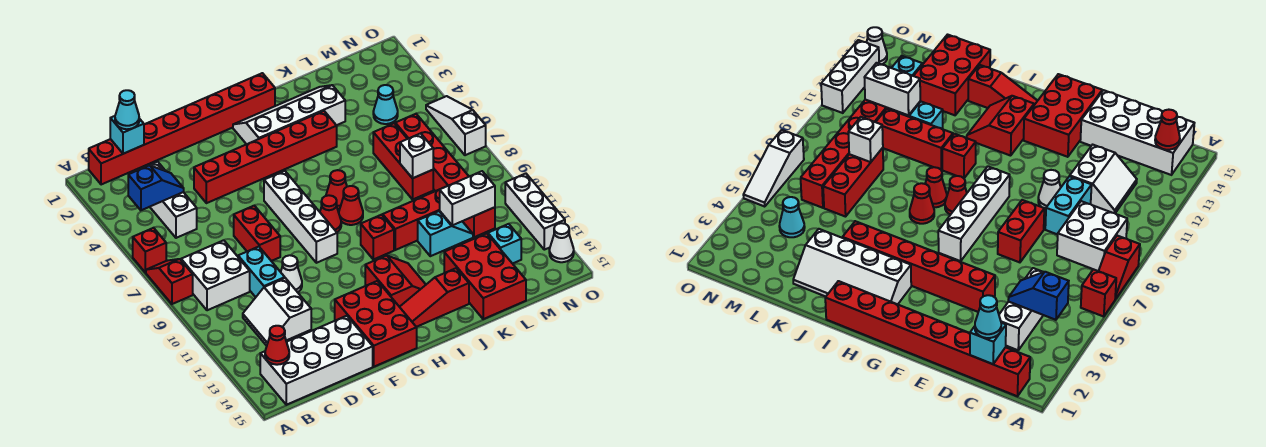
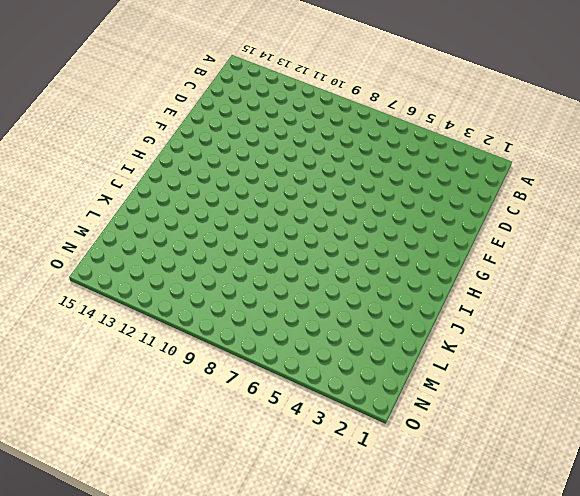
none -> red 1x1 brick [133,228,166,273]
none -> red 1x2 slope [146,259,193,304]
none -> red 1x8 brick [89,73,275,185]
none -> white 2x2 brick [181,240,250,310]

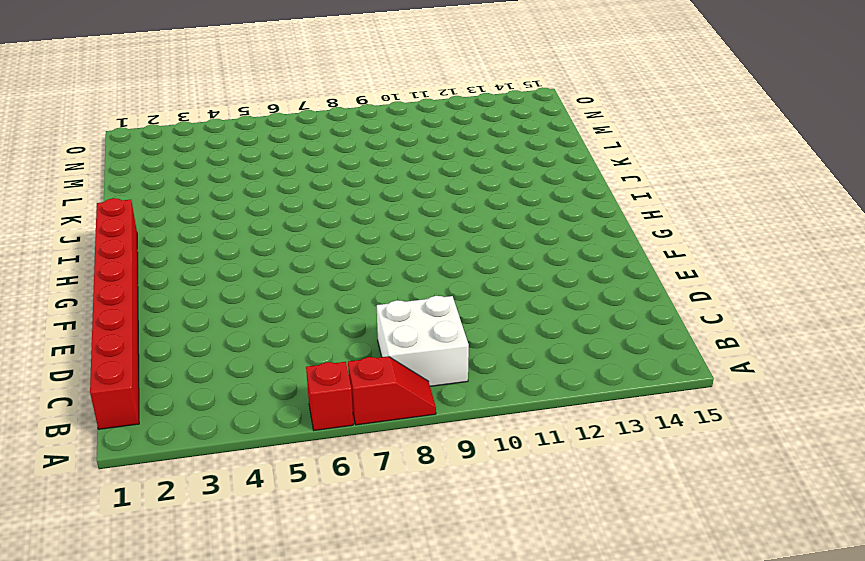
red 1x2 slope [348,356,436,425] -> red 1x2 slope turned to [146,259,193,304]
none -> white 2x4 brick [260,316,373,405]
none -> white 1x3 brick [150,162,197,238]
none -> white 2x2 slope [243,278,311,346]
none -> cyan 1x2 brick [238,247,285,297]

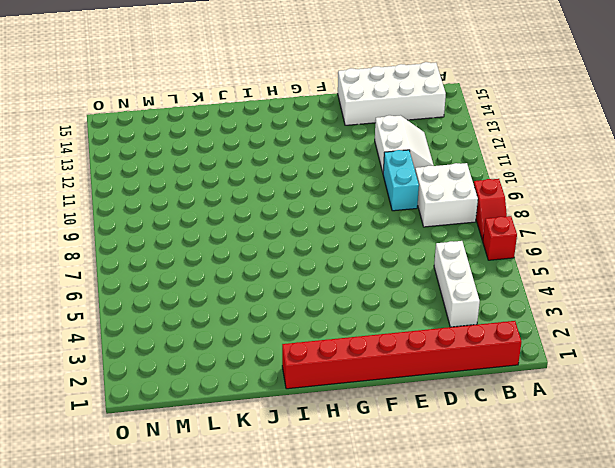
none -> red 1x6 brick [194,111,337,203]
none -> red 1x2 brick [234,206,280,261]
none -> white 1x1 cone [281,255,302,292]
none -> red 2x3 brick [335,281,417,367]

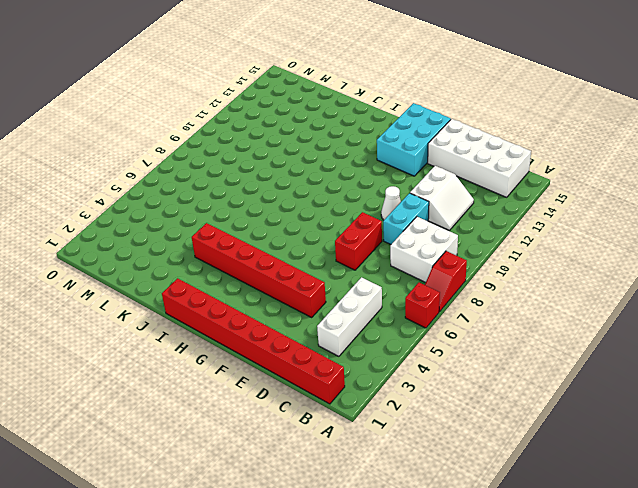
cyan 2x3 brick [377,103,451,176] -> red 2x3 brick [335,281,417,367]
none -> white 1x4 brick [264,171,337,263]
none -> white 2x4 slope [233,85,345,144]
none -> red 1x1 cone [320,195,341,232]
none -> red 2x2 slope [365,255,426,307]

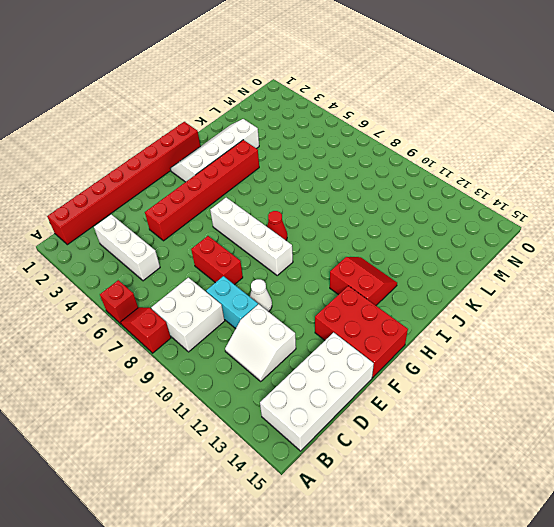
none -> red 1x3 slope [400,268,469,327]
none -> red 1x1 cone [326,170,347,209]
none -> red 1x1 cone [339,186,363,225]
none -> red 1x1 brick [361,215,394,260]

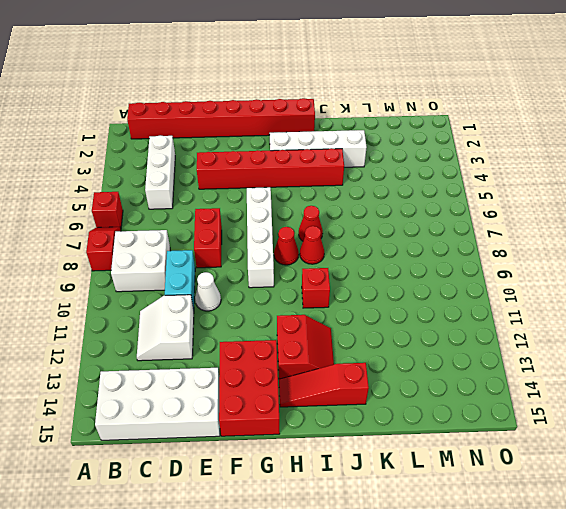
none -> red 1x3 brick [383,190,440,250]
none -> cyan 1x2 slope [418,211,473,256]
none -> red 2x3 brick [444,233,526,319]
none -> red 1x3 brick [373,123,433,199]

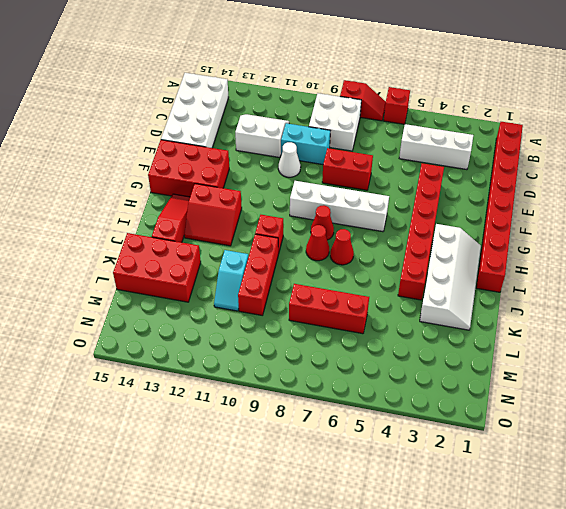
none -> cyan 1x1 cone [373,85,398,124]
none -> red 1x6 brick [395,114,495,237]
none -> cyan 1x1 brick [488,224,521,264]
none -> white 1x3 slope [426,96,486,155]

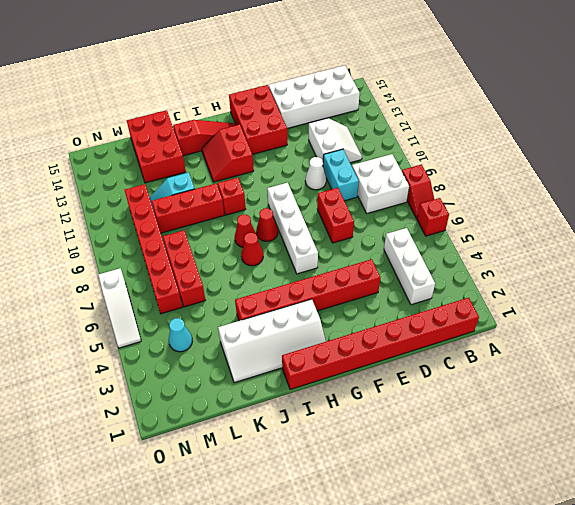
none -> cyan 1x1 brick [488,224,521,264]
none -> white 1x3 brick [505,174,565,250]
none -> white 1x1 cone [549,223,574,262]
none -> blue 1x2 slope [128,165,184,210]

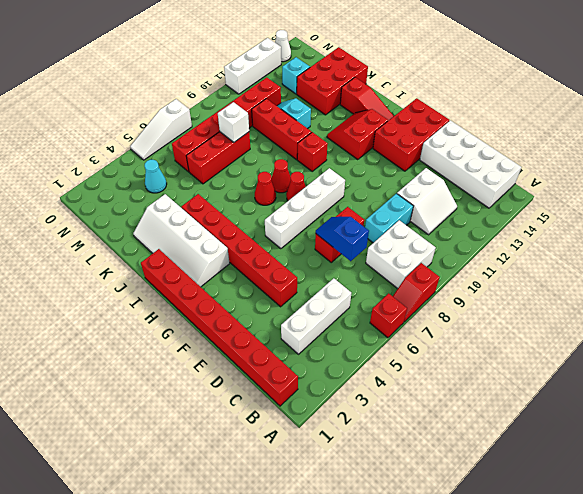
blue 1x2 slope [316,216,369,261] -> blue 1x2 slope moved to [128,165,184,210]
none -> white 1x1 cone [281,255,302,292]
none -> red 1x1 cone [265,326,289,365]
none -> cyan 1x1 brick [110,116,144,154]
none -> white 1x2 brick [440,171,495,225]

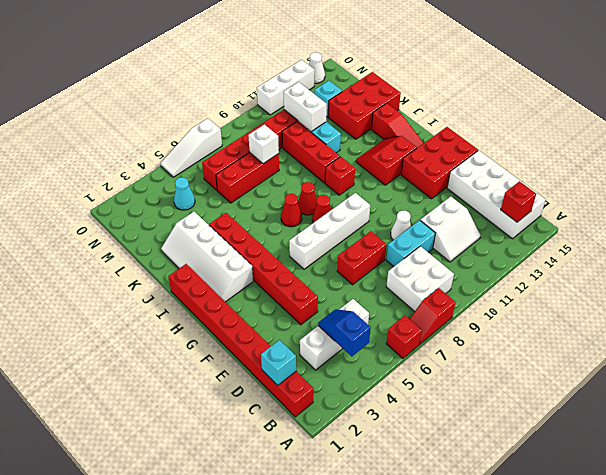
red 1x1 brick [501,181,536,222] -> red 1x1 cone [265,326,289,365]
none -> cyan 1x1 cone [115,90,139,129]

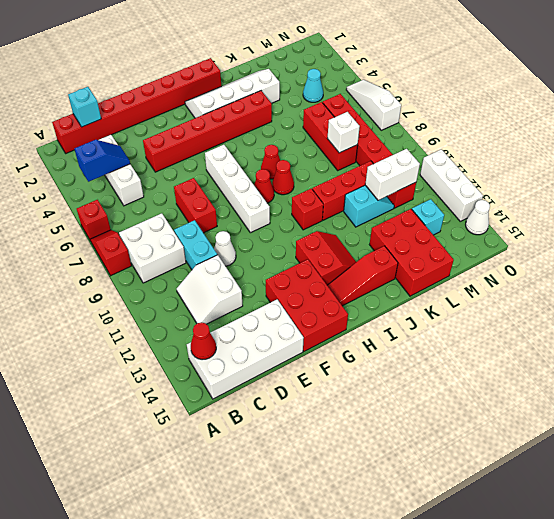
none -> cyan 1x1 cone [115,90,139,129]

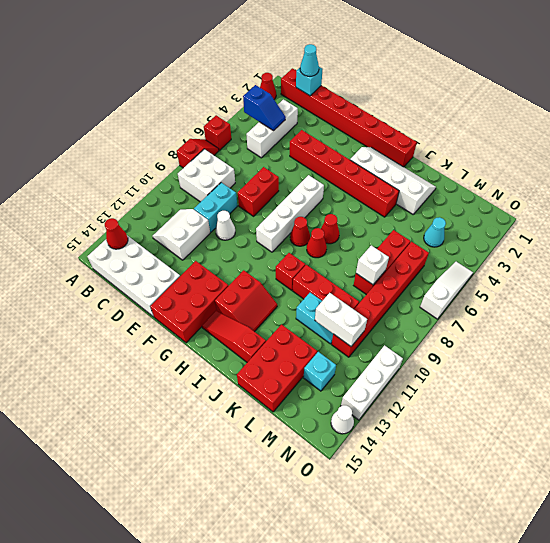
red 1x1 cone [260,73,276,99] -> none

